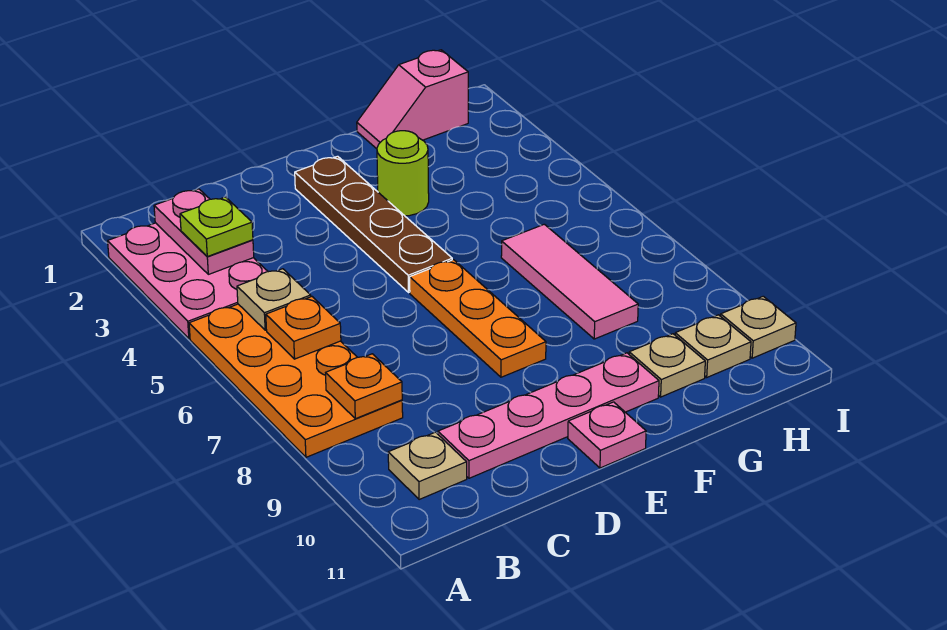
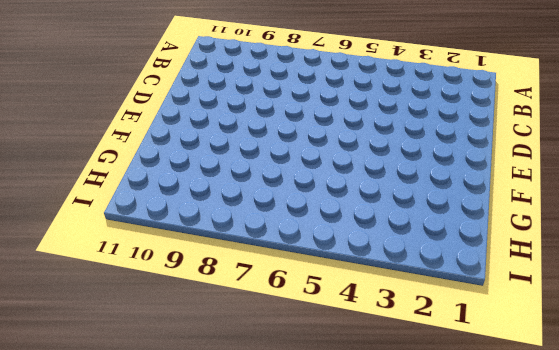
none -> pink 2x3 plate [108,223,268,339]
none -> orange 2x4 plate [189,304,403,457]
none -> tan 1x1 plate [388,432,467,500]

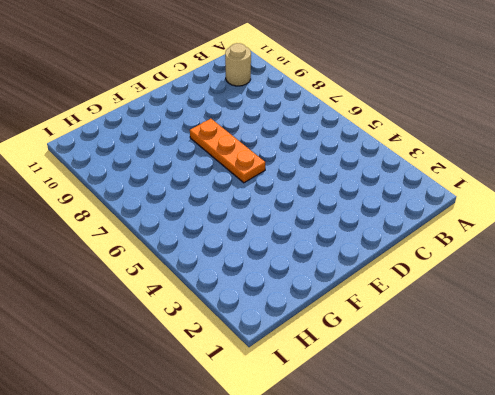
tan 1x1 round brick [225,43,251,86] -> tan 1x1 plate [388,432,467,500]
none -> pink 2x3 plate [108,223,268,339]
none -> orange 2x4 plate [189,304,403,457]
none -> pink 1x4 plate [438,353,659,478]

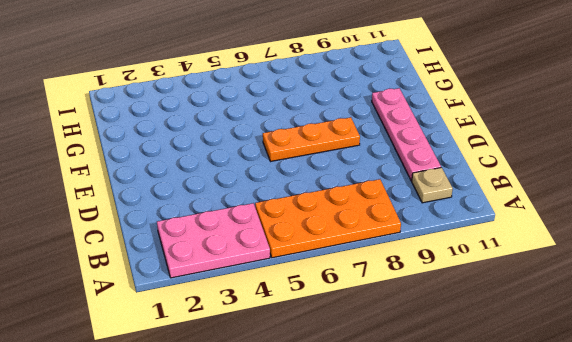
none -> brown 1x4 plate [295,156,452,293]
none -> pink 1x1 plate [568,402,646,468]
none -> lime 1x1 round brick [377,131,429,216]

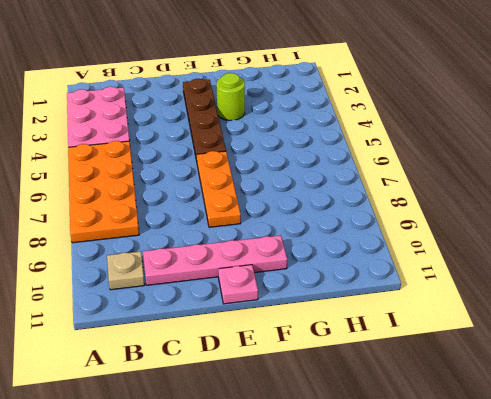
none -> pink 1x2 slope [357,50,468,149]
none -> pink 1x3 tile [501,224,638,339]
none -> tan 1x1 plate [629,334,705,397]

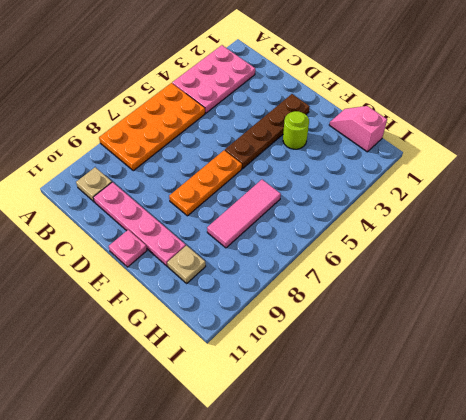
none -> tan 1x1 plate [675,315,751,377]
none -> tan 1x1 plate [721,296,796,358]
none -> pink 1x2 plate [154,189,254,274]

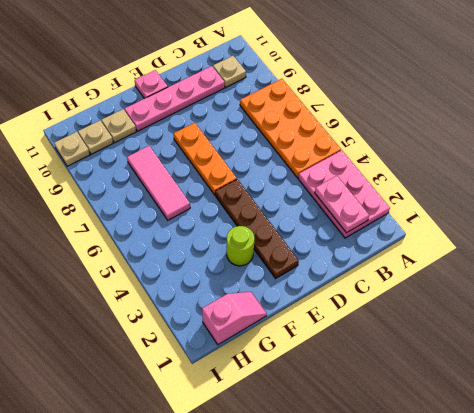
none -> tan 1x1 plate [237,269,311,330]
none -> orange 1x1 plate [266,297,341,359]
none -> orange 1x1 plate [326,354,402,419]

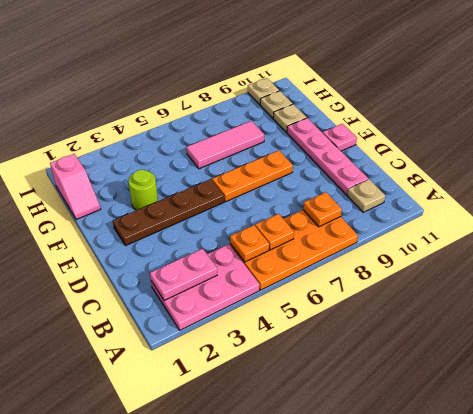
orange 1x1 plate [230,225,269,262] -> tan 1x1 plate [237,269,311,330]
none -> lime 1x1 plate [180,197,253,257]

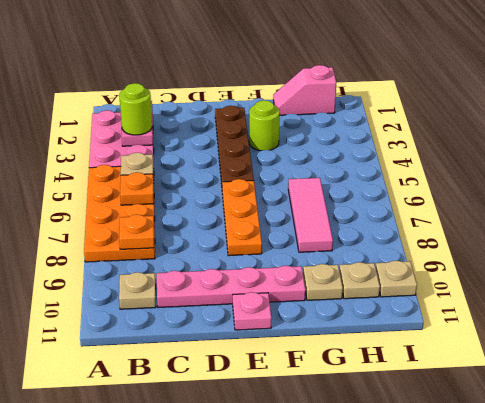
lime 1x1 round brick [119,83,152,135] -> lime 1x1 plate [180,197,253,257]

